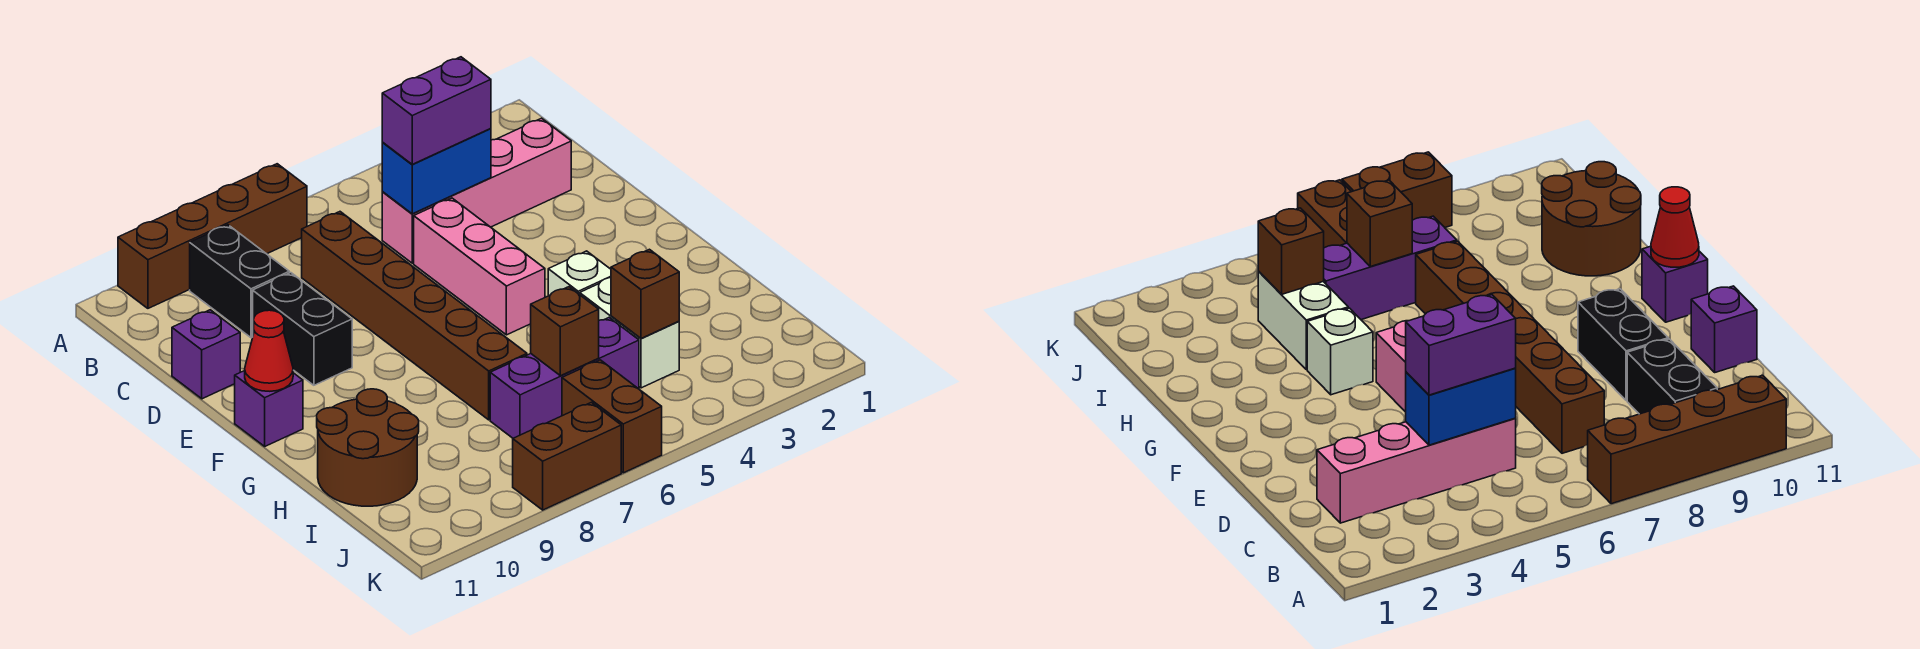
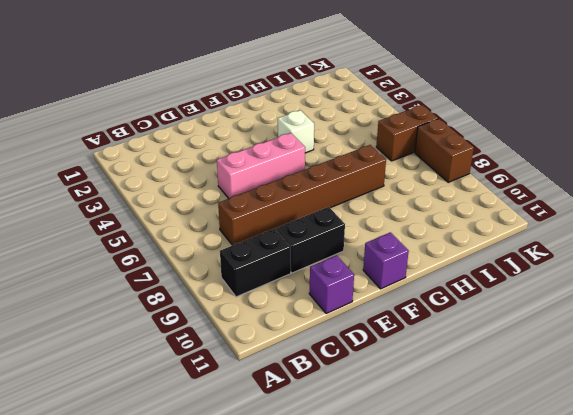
none -> brown 1x4 brick [118,164,307,308]
none -> pink 1x4 brick [382,118,571,263]
none -> white 1x2 brick [580,278,679,388]

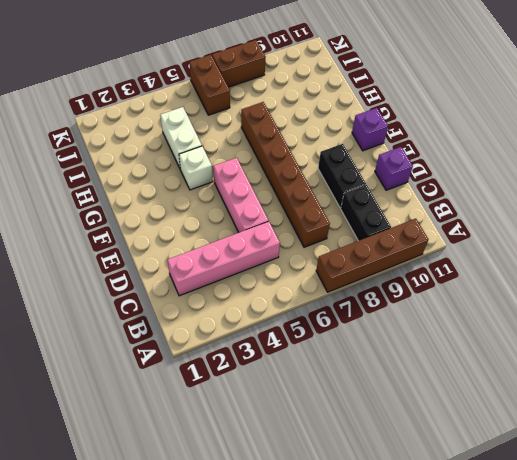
none -> brown 2x2 round brick [317,389,419,506]
none -> purple 1x3 brick [490,318,639,438]
none -> blue 1x2 brick [382,129,491,214]

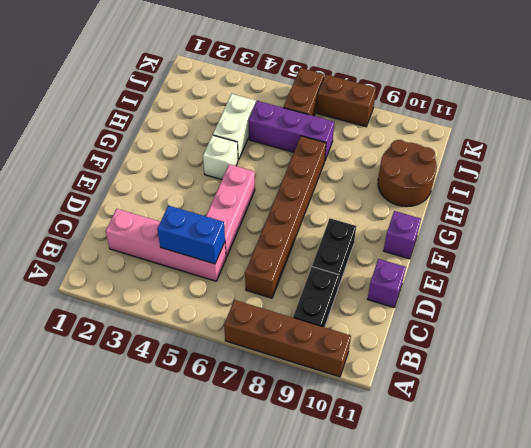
none -> red 1x1 cone [245,310,293,391]
none -> brown 1x1 brick [611,249,679,338]
none -> brown 1x1 brick [531,287,599,376]

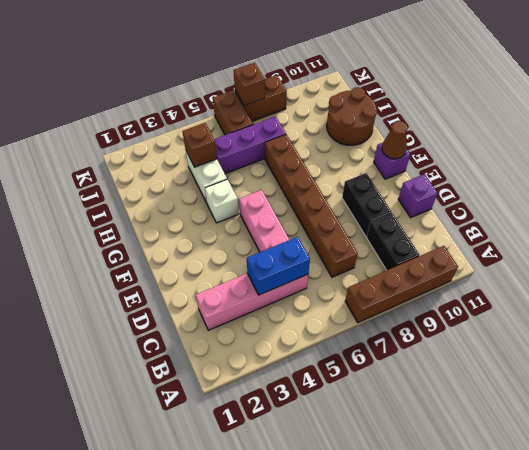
brown 1x1 cone [382,121,408,159] -> red 1x1 cone [245,310,293,391]
brown 1x1 brick [234,63,265,106] -> brown 1x1 brick moved to [531,287,599,376]
none -> purple 1x2 brick [382,57,491,164]

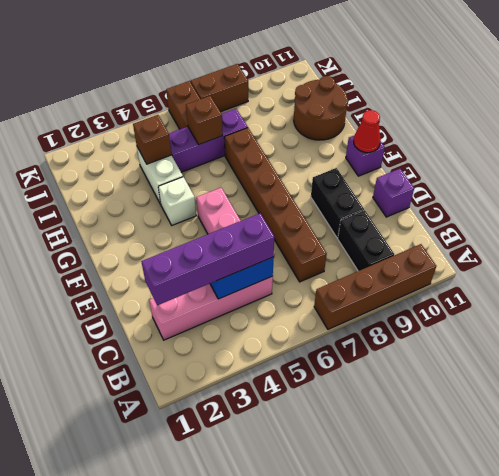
purple 1x4 brick [141,213,274,305] -> purple 1x2 brick [382,57,491,164]

